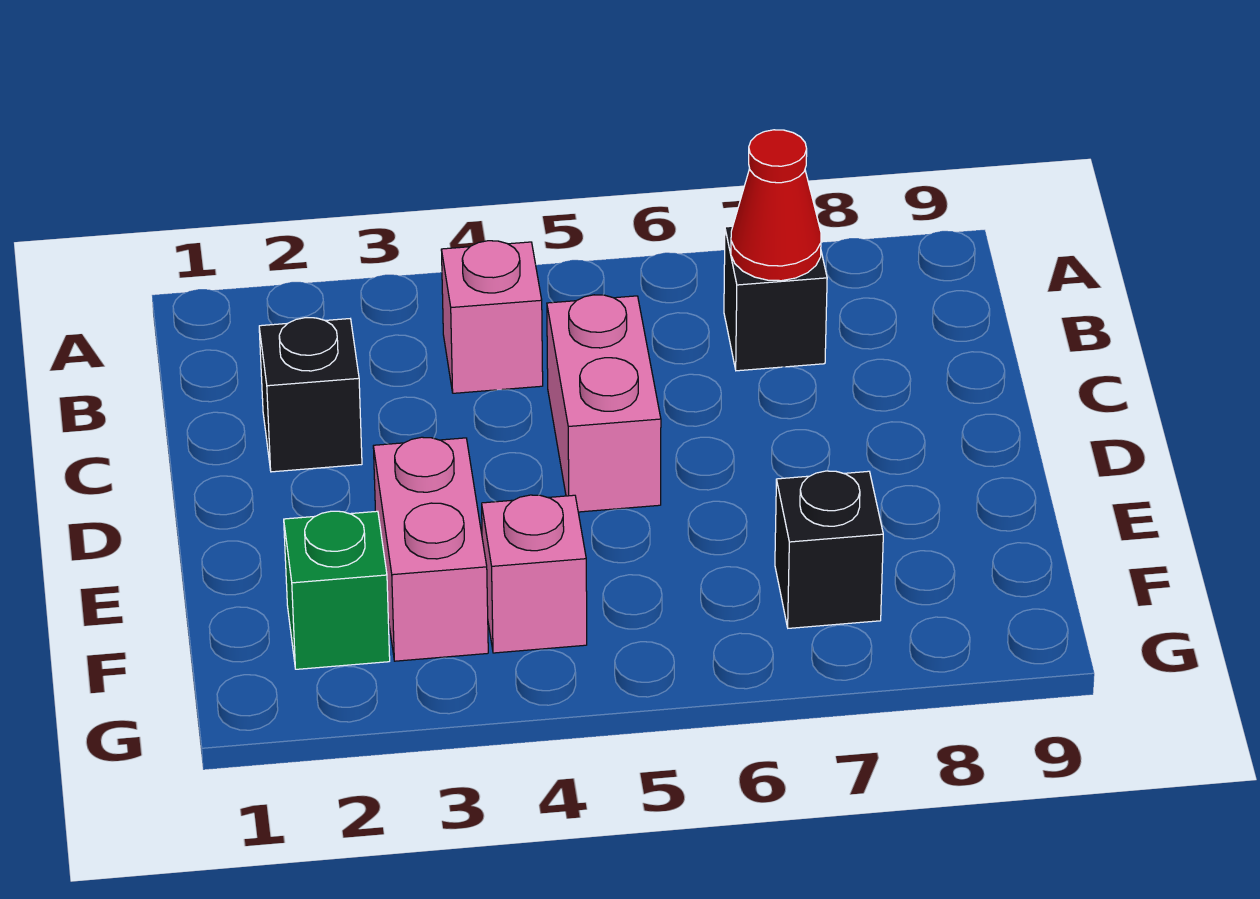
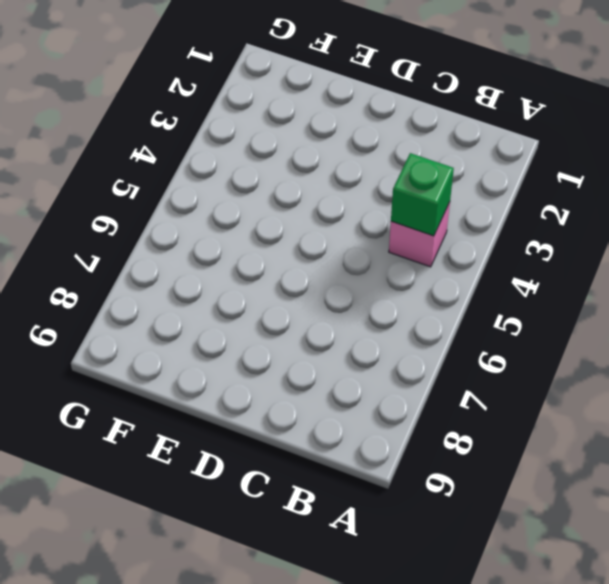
green 1x1 brick [391,153,454,236] -> green 1x1 brick moved to [284,511,390,669]
none -> black 1x1 brick [724,226,827,371]
none -> black 1x1 brick [259,318,362,472]

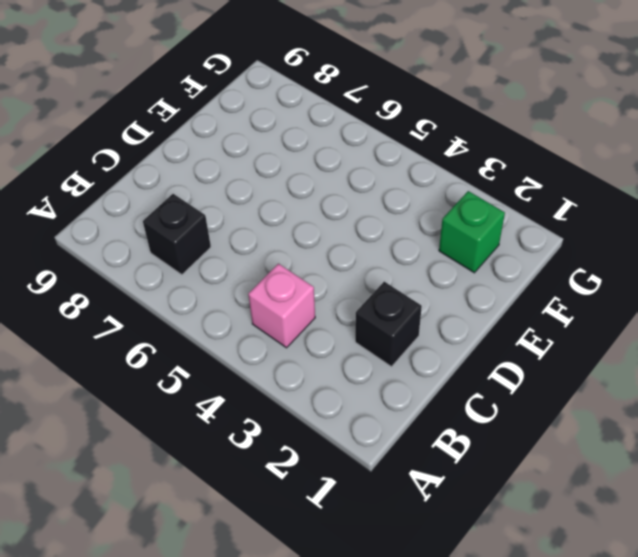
none -> pink 1x2 brick [547,295,661,512]
none -> pink 1x2 brick [373,437,488,661]

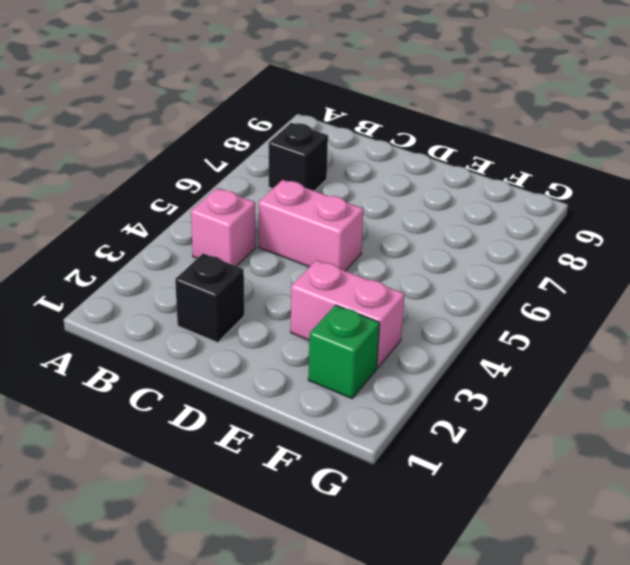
none -> pink 1x1 brick [482,495,587,653]
none -> black 1x1 brick [775,471,883,628]

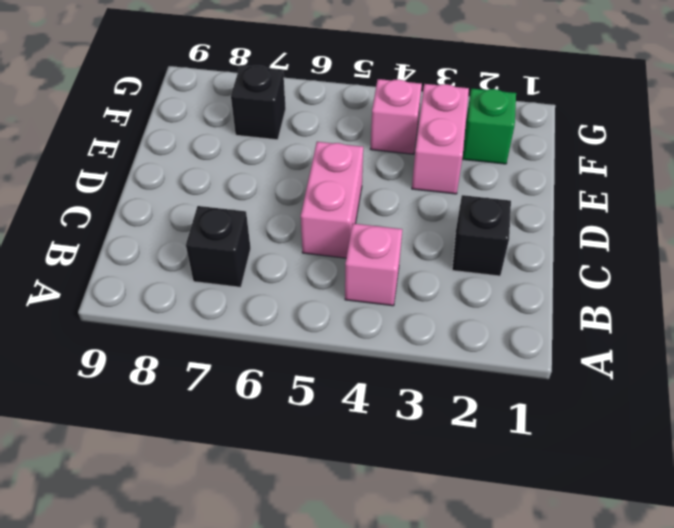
none -> red 1x1 cone [731,130,821,281]

